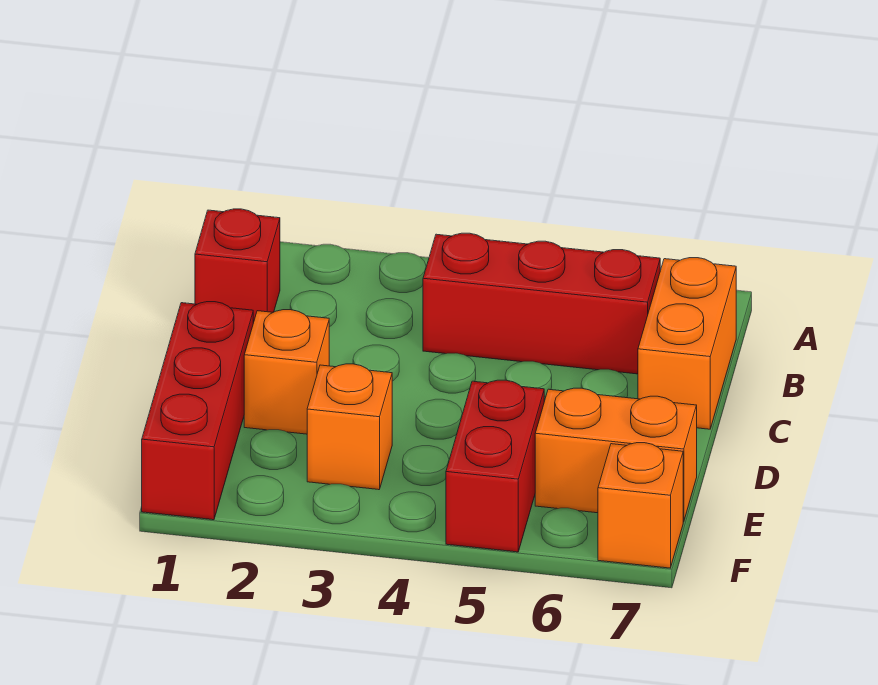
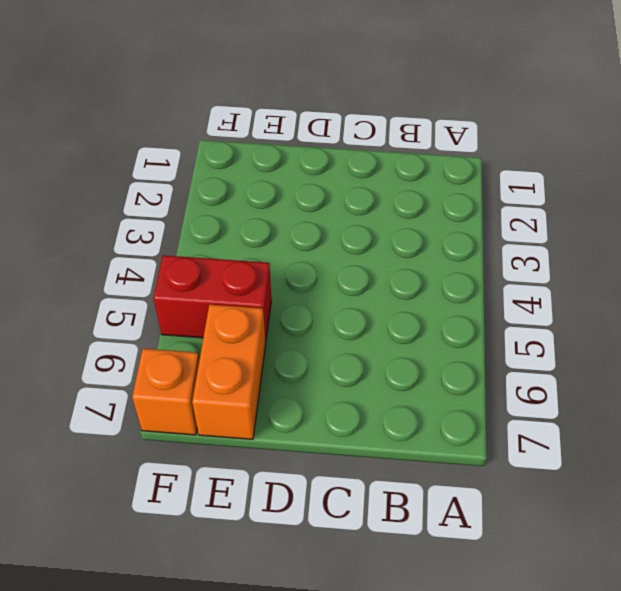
none -> red 1x1 brick [195,209,280,323]
none -> red 1x3 brick [423,233,660,374]

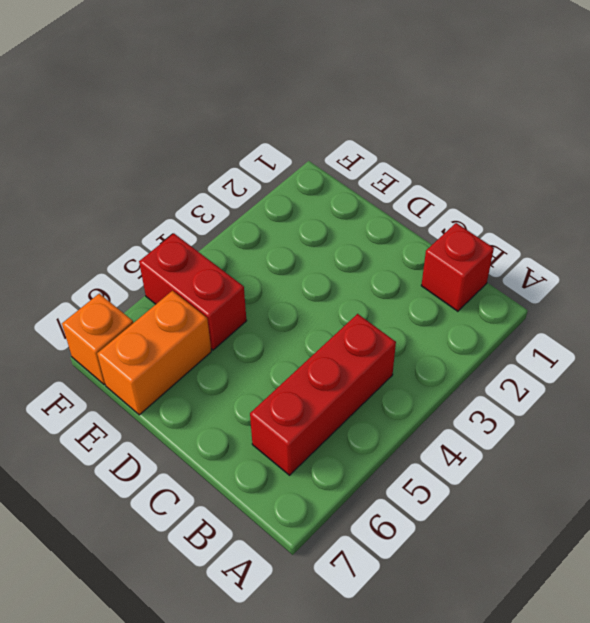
none -> orange 1x2 brick [638,258,736,429]
none -> red 1x3 brick [142,302,253,520]

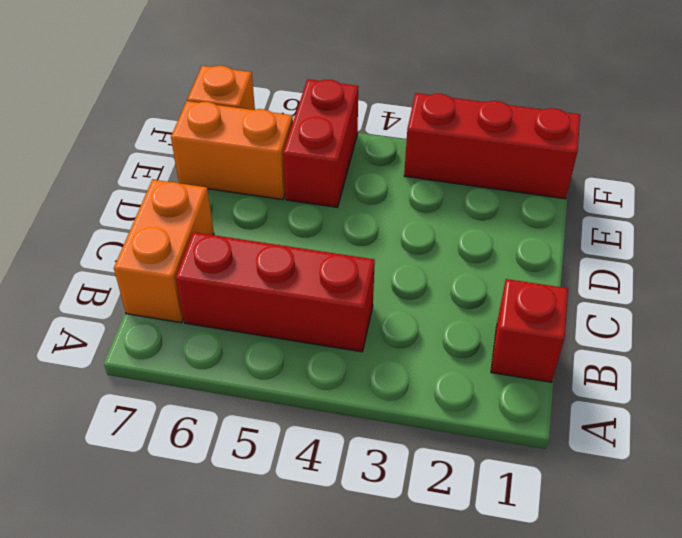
red 1x3 brick [404,93,580,199] -> red 1x3 brick turned to [142,302,253,520]
none -> orange 1x1 brick [244,310,329,434]
none -> orange 1x1 brick [307,364,392,490]

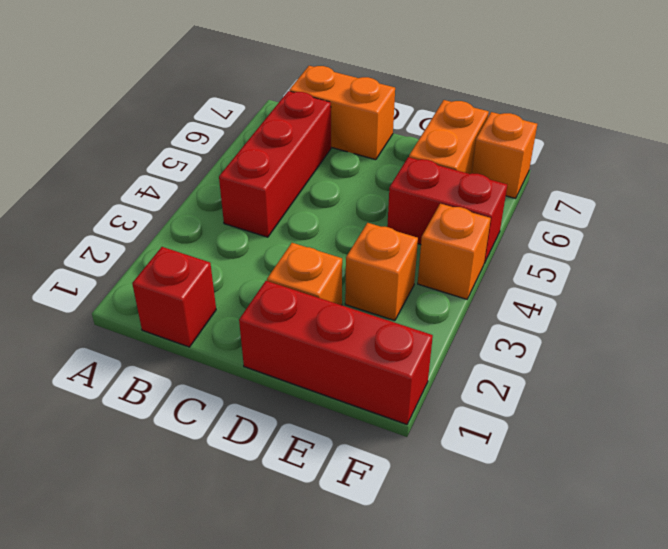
orange 1x1 brick [418,204,491,299] -> none

